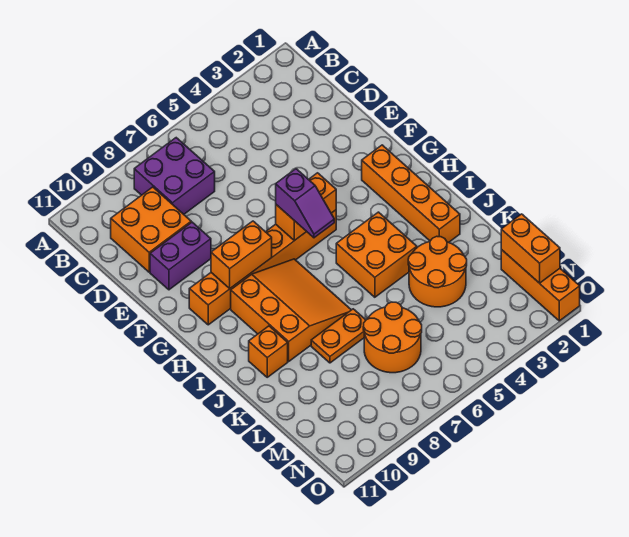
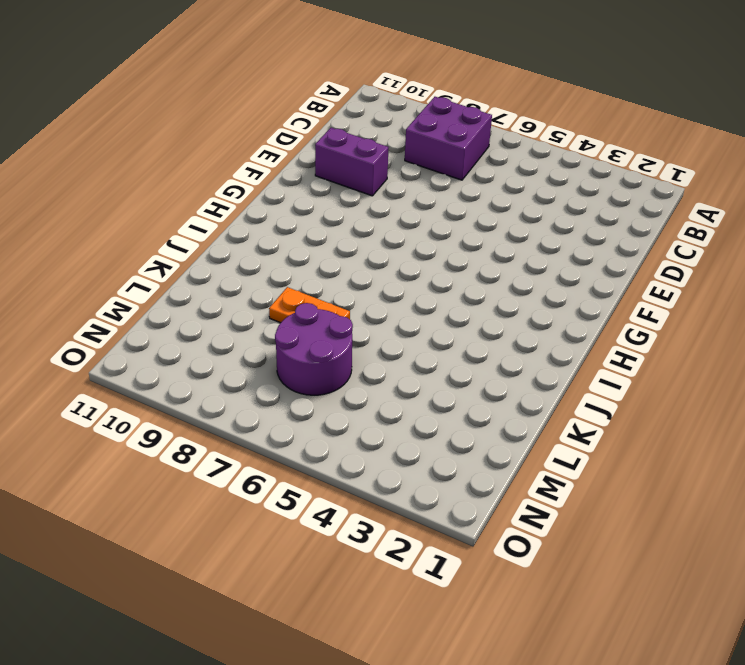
purple 2x2 round brick [275,303,353,395] -> orange 2x2 round brick [363,302,422,373]
none -> orange 2x2 brick [111,187,191,272]
none -> orange 1x4 brick [362,145,460,242]
none -> orange 1x6 brick [189,210,336,325]

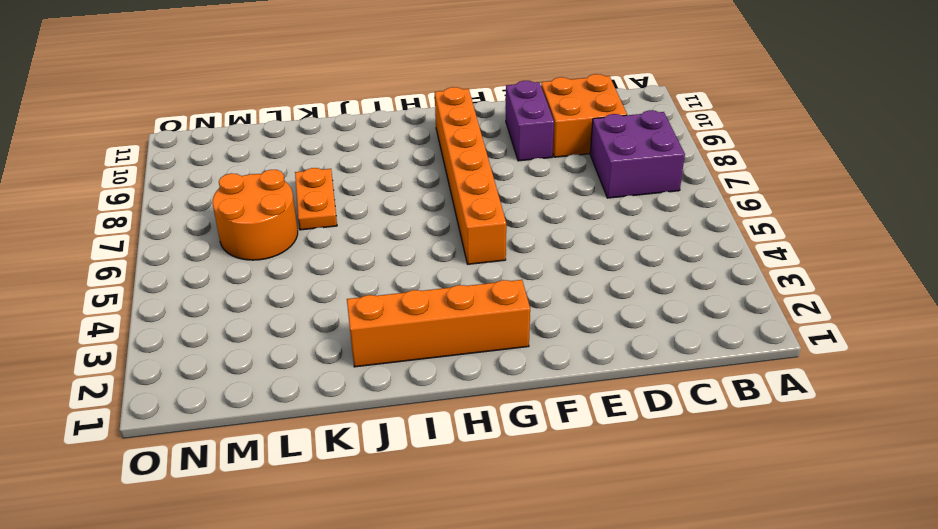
none -> orange 3x3 slope [231,259,351,361]
none -> orange 2x2 brick [336,212,417,297]
none -> orange 1x1 brick [249,326,288,377]

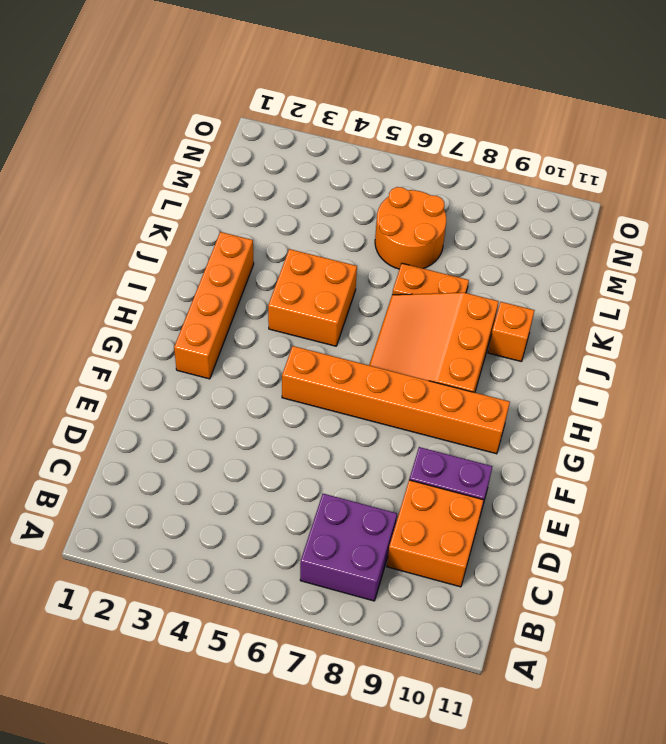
none -> orange 2x2 round brick [408,236,467,307]
none -> orange 1x3 brick [501,250,580,321]
none -> orange 1x2 brick [276,173,336,241]

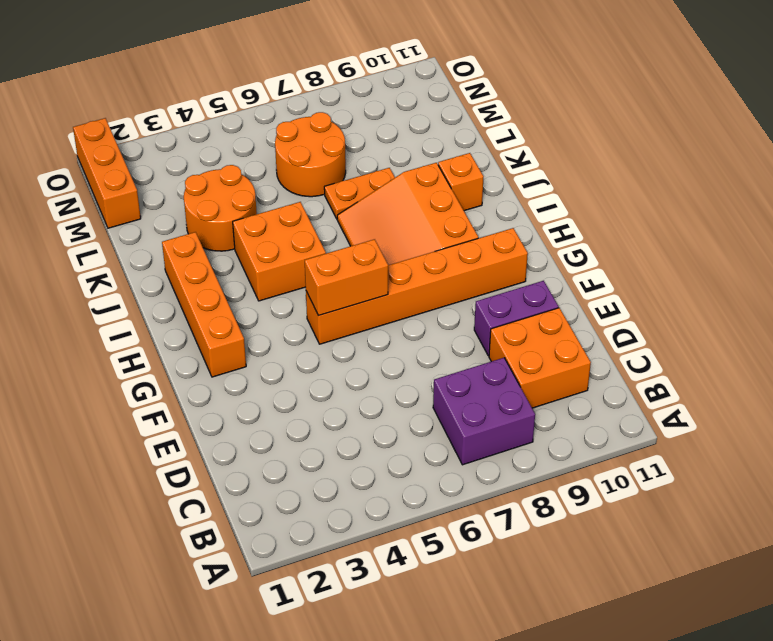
none -> orange 1x2 brick [211,221,272,288]
none -> orange 1x2 brick [501,214,560,283]
none -> purple 1x2 slope [276,169,334,238]

